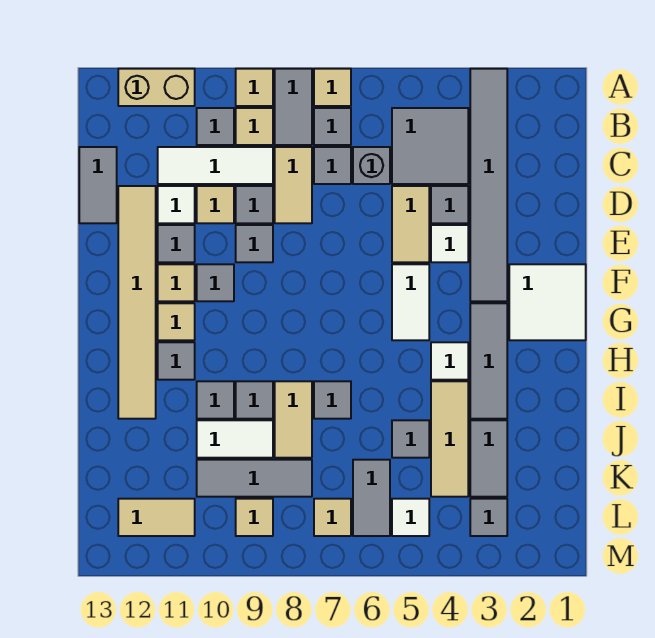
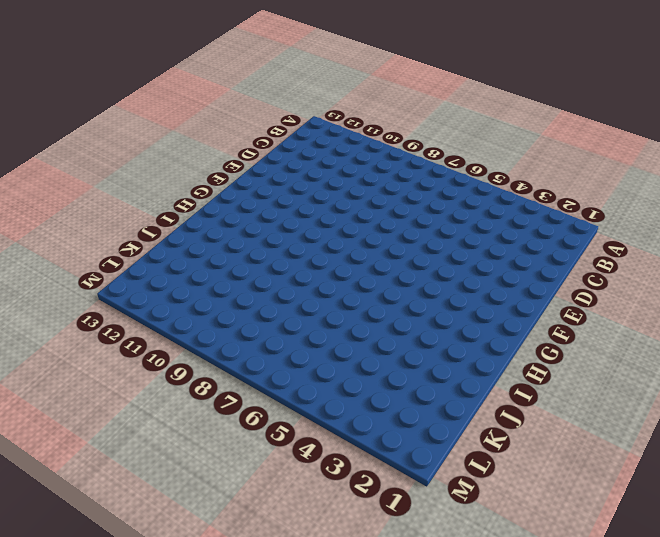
none -> grey 1x6 tile [470,69,507,301]
none -> tan 1x1 tile [314,69,351,106]
none -> grey 1x2 tile [275,69,312,145]
none -> tan 1x1 tile [236,69,273,106]

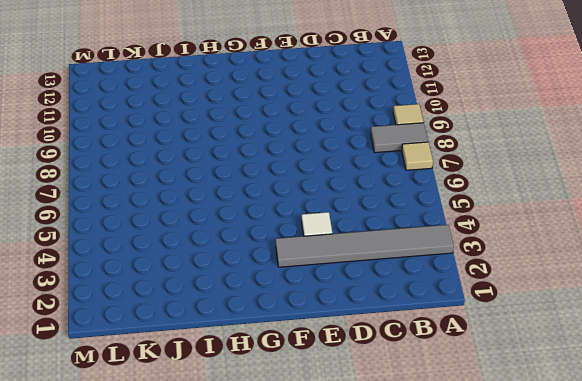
none -> tan 1x2 brick [118,69,195,106]
none -> grey 2x2 tile [392,108,468,184]
none -> grey 1x1 tile [314,108,351,145]
none -> tan 1x1 tile [236,108,273,145]

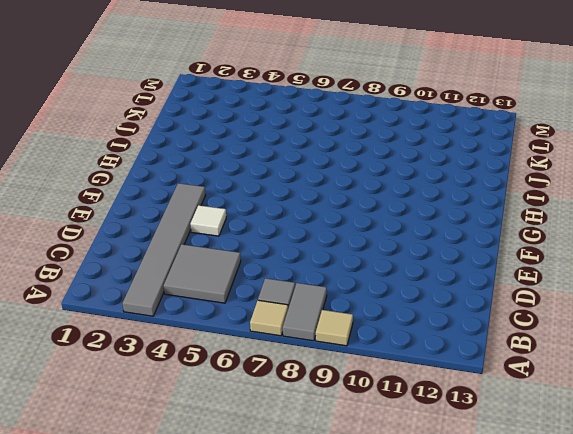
none -> tan 1x2 brick [118,69,195,106]
none -> tan 1x1 tile [236,108,273,145]
none -> grey 1x1 tile [197,108,234,145]
none -> grey 1x1 brick [353,147,390,184]

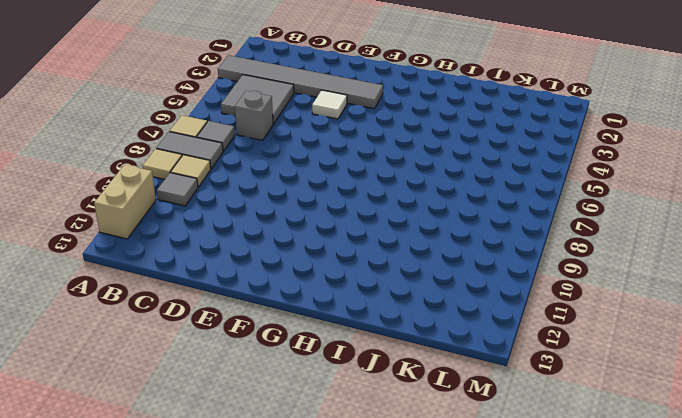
none -> grey 1x1 tile [314,147,351,184]
none -> tan 1x2 tile [275,147,312,223]
none -> white 1x3 tile [158,147,273,184]
none -> grey 1x2 tile [79,147,117,223]

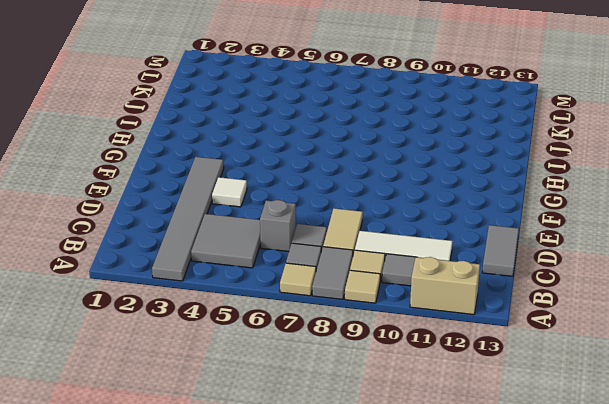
none -> grey 1x1 tile [431,186,468,223]
none -> tan 1x2 tile [392,186,429,262]
none -> grey 1x1 tile [236,186,273,223]
none -> tan 1x1 tile [197,186,234,223]

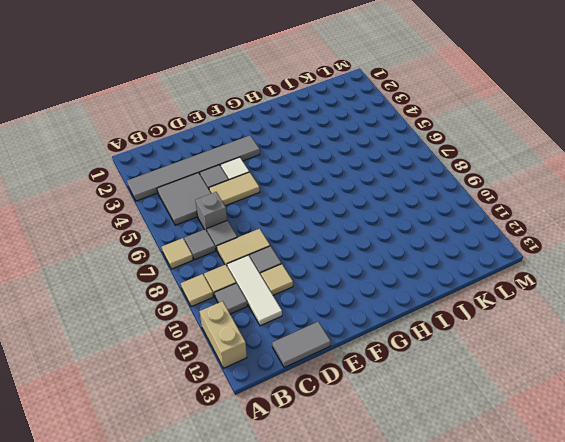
none -> grey 1x2 tile [275,69,312,145]
none -> white 1x1 tile [158,186,195,223]
none -> tan 1x6 tile [118,186,156,419]
none -> grey 1x1 tile [236,225,273,262]

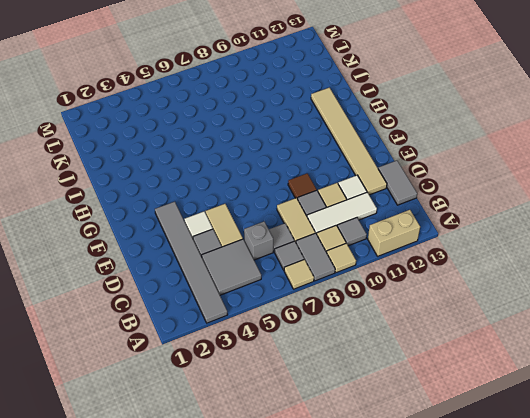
brown 1x1 tile [288,173,317,199] -> grey 1x1 tile [236,225,273,262]
none -> grey 1x1 tile [158,225,195,262]
none -> white 2x2 tile [509,264,586,340]
none -> white 1x2 tile [392,264,429,340]
none -> grey 1x1 tile [197,264,234,301]

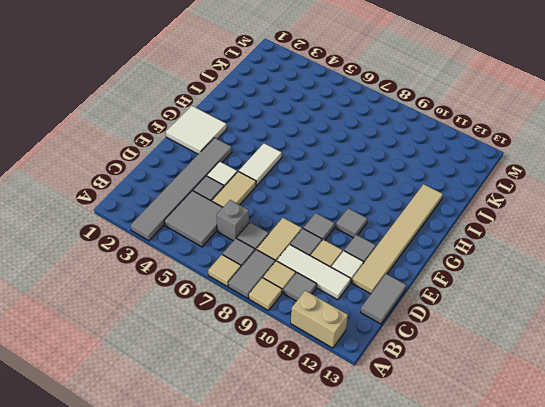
none -> tan 1x1 tile [158,264,195,301]
none -> grey 1x3 tile [470,303,507,419]
none -> tan 1x1 tile [158,303,195,340]
none -> white 1x1 tile [431,342,468,380]

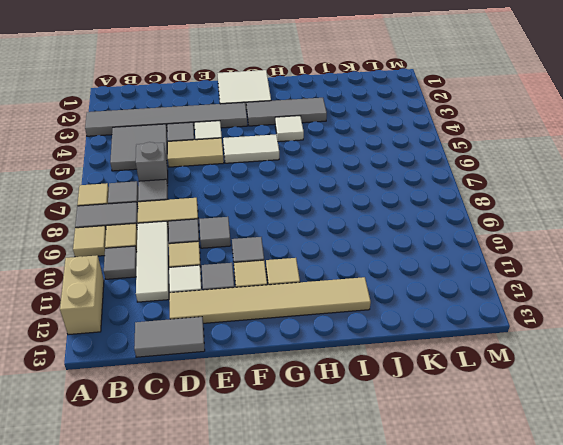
none -> grey 1x1 tile [158,342,195,380]
none -> tan 1x3 tile [431,381,468,497]
none -> grey 1x1 tile [314,381,351,419]
none -> tan 1x2 tile [275,381,312,458]

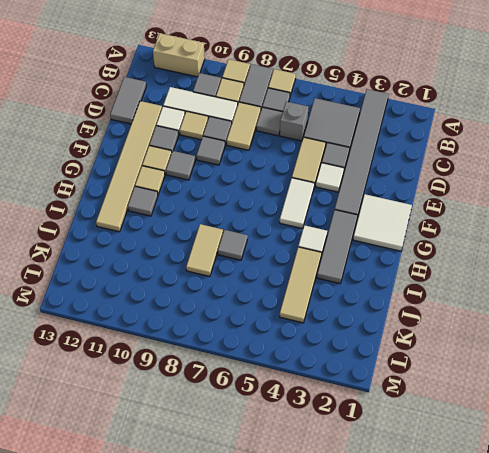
none -> grey 1x1 tile [236,381,273,419]
none -> grey 1x1 tile [197,381,234,419]
none -> grey 1x2 tile [470,420,507,497]
none -> grey 1x1 tile [392,420,429,458]

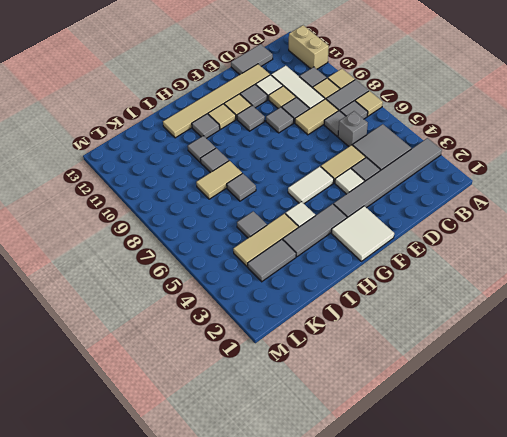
none -> white 1x2 tile [197,420,273,458]
none -> grey 1x2 tile [353,460,390,536]
none -> grey 1x3 tile [197,460,312,497]
none -> grey 1x1 tile [470,499,507,536]

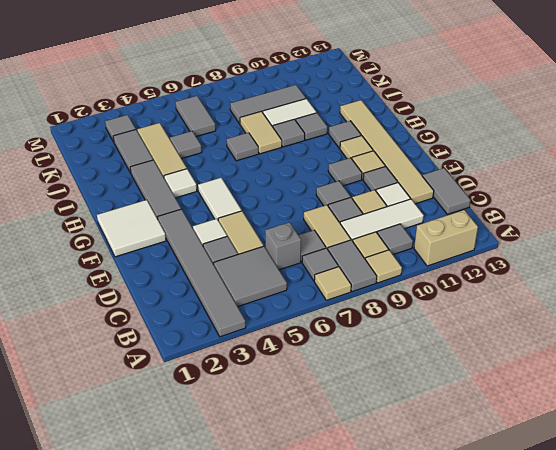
none -> white 1x1 tile [392,499,429,536]
none -> tan 1x1 tile [314,499,351,536]
none -> tan 1x1 tile [236,499,273,536]
none -> tan 1x2 tile [118,499,195,536]

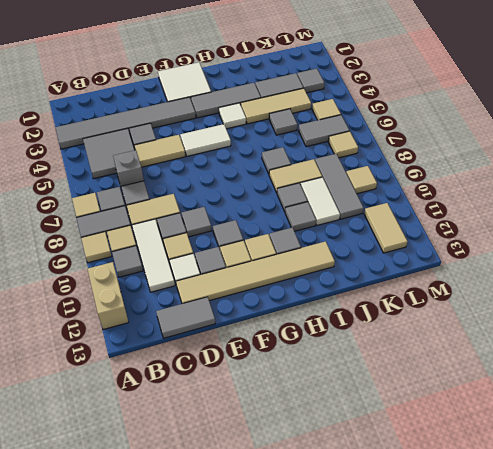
tan 1x1 tile [312,99,341,120] -> white 1x1 tile [392,499,429,536]
none -> white 1x1 tile [431,225,468,262]

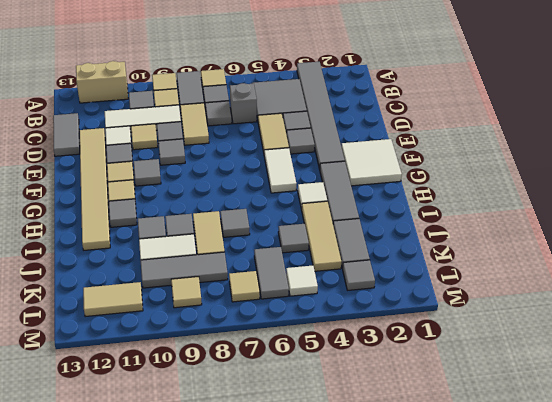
grey 1x1 tile [287,128,315,154] -> white 1x1 tile [431,225,468,262]

